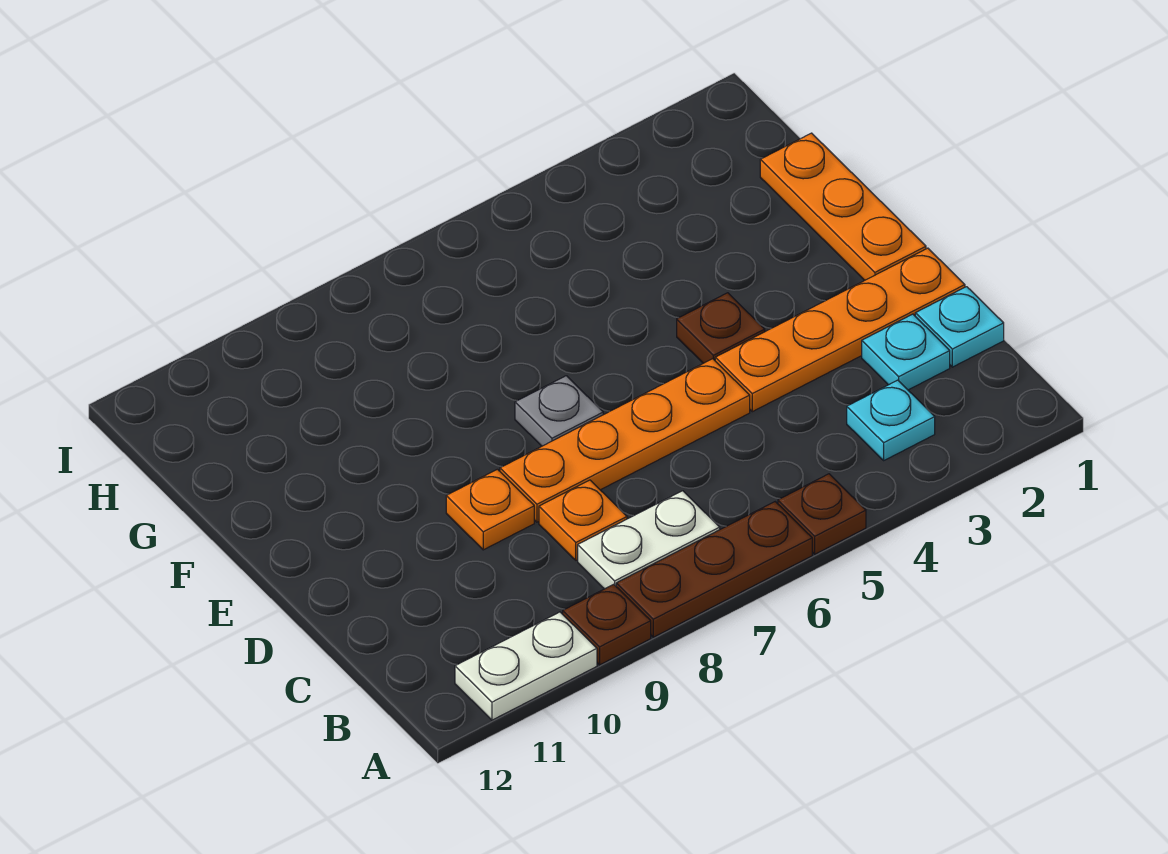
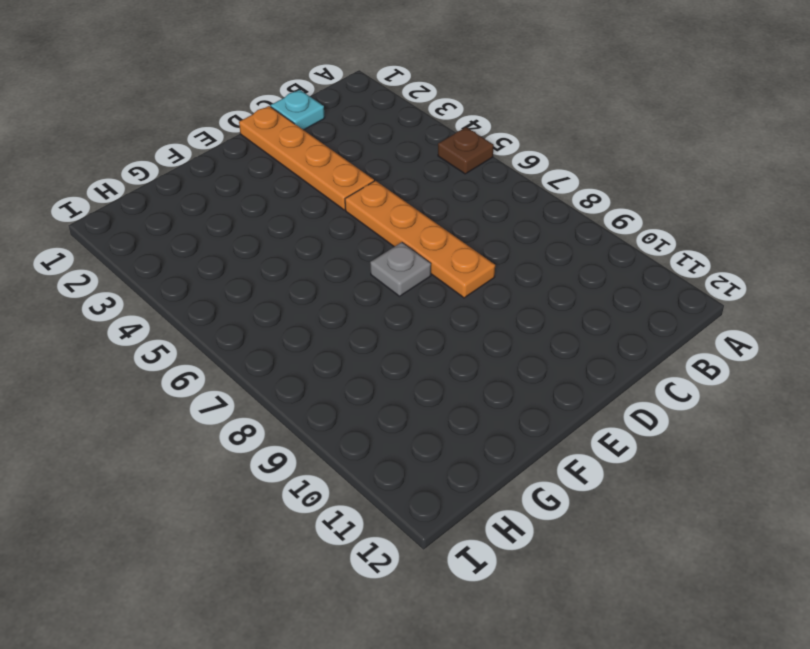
none -> brown 1x3 plate [616,502,812,637]
none -> brown 1x1 plate [563,584,651,665]
none -> white 1x2 plate [455,612,597,720]

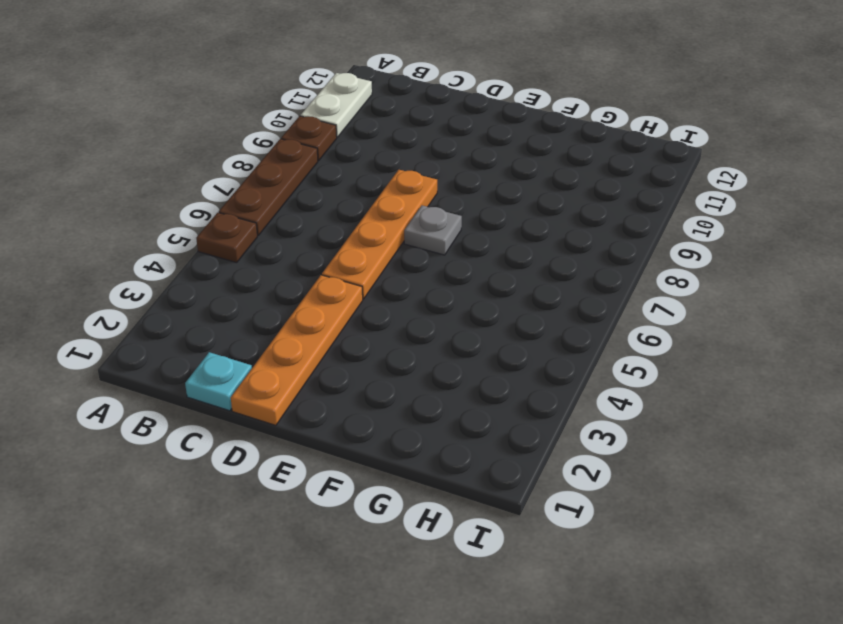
none -> cyan 1x1 plate [847,380,935,460]
none -> white 1x2 plate [578,491,720,589]
none -> cyan 1x1 plate [862,314,950,390]

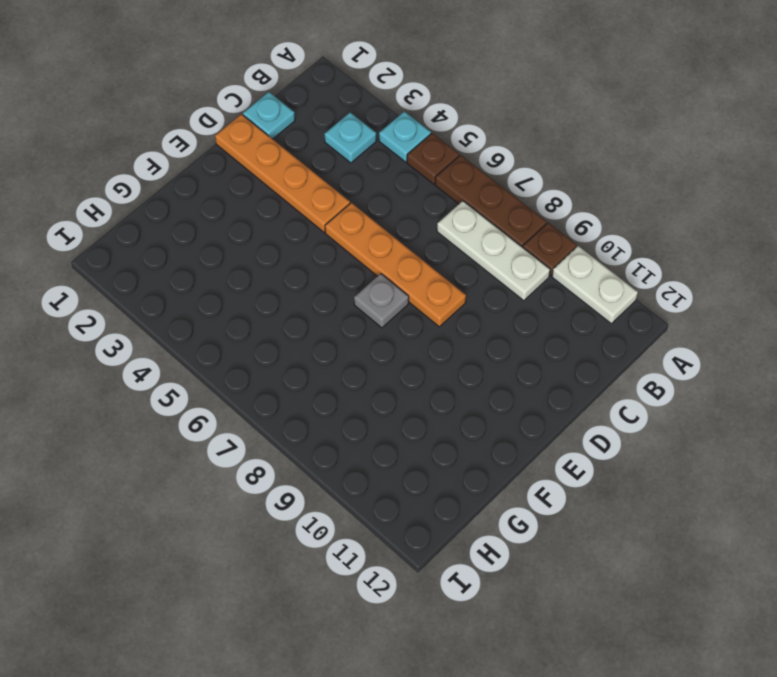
cyan 1x1 plate [379,111,431,162] -> cyan 1x1 plate moved to [862,314,950,390]
white 1x3 plate [437,201,550,301] -> white 1x2 plate [578,491,720,589]
none -> orange 1x1 plate [539,480,627,560]
none -> orange 1x1 plate [446,469,534,550]
none -> orange 1x3 plate [760,133,926,280]

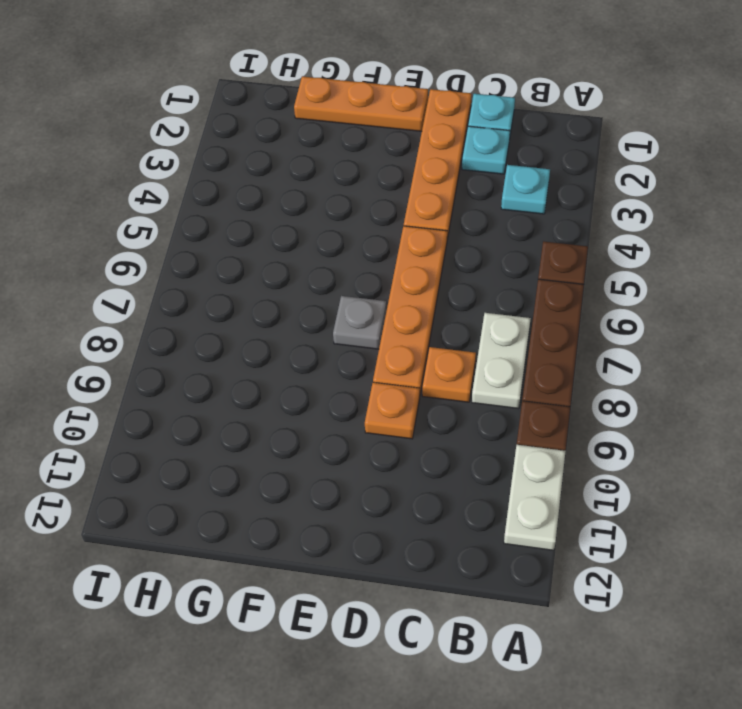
none -> brown 1x1 plate [677,293,765,363]

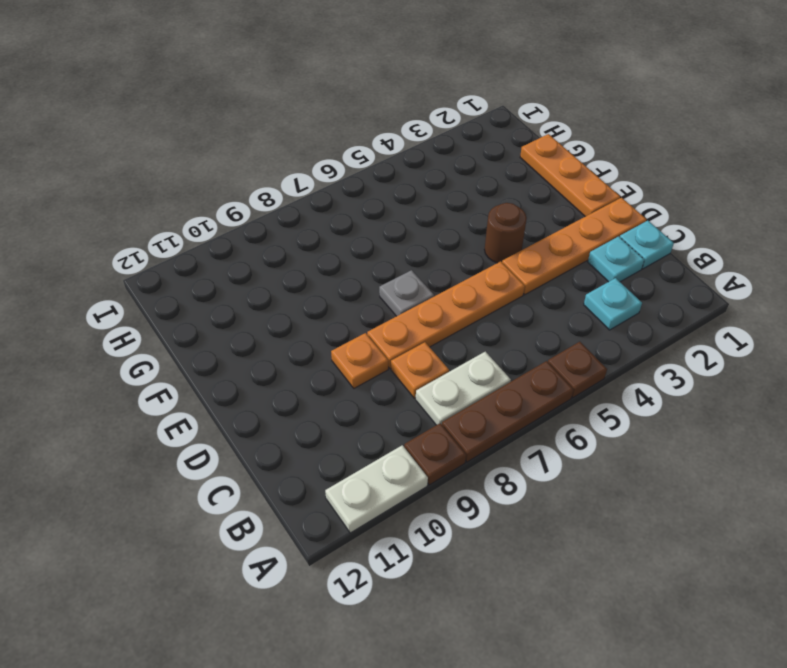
brown 1x1 round brick [485,203,527,263] -> brown 1x1 plate [677,293,765,363]

